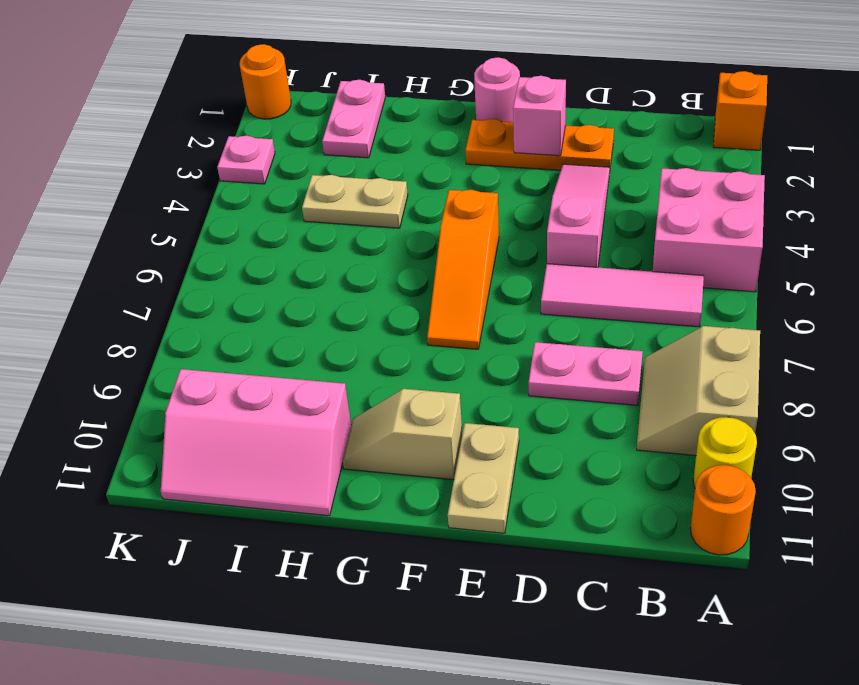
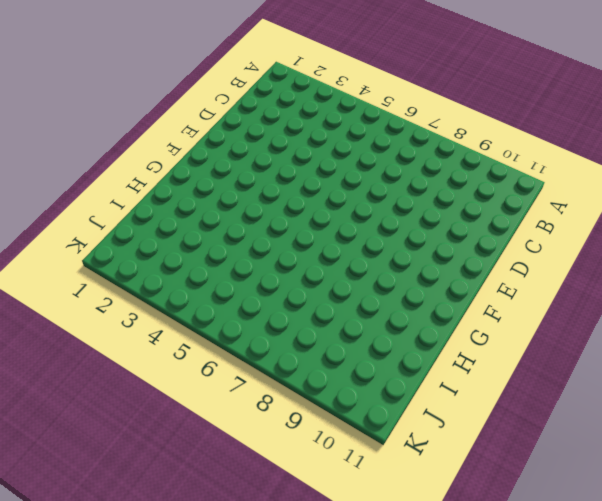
none -> orange 1x1 brick [713,71,767,150]
none -> pink 2x2 brick [653,168,765,292]
none -> tan 2x2 slope [637,326,760,456]

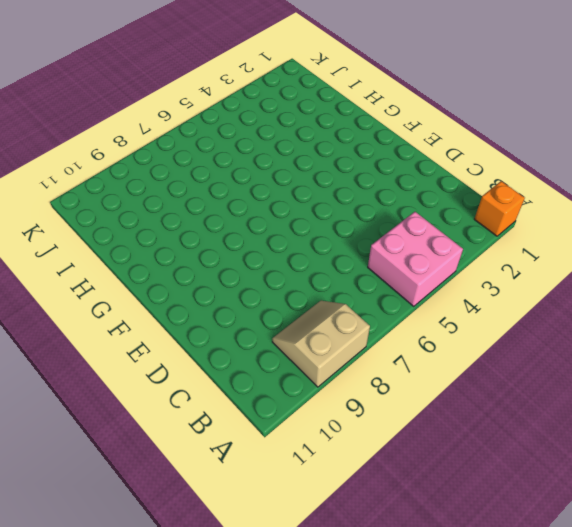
none -> yellow 1x1 round brick [693,417,757,487]
none -> orange 1x1 round brick [690,465,756,555]
none -> pink 1x3 tile [541,264,704,327]

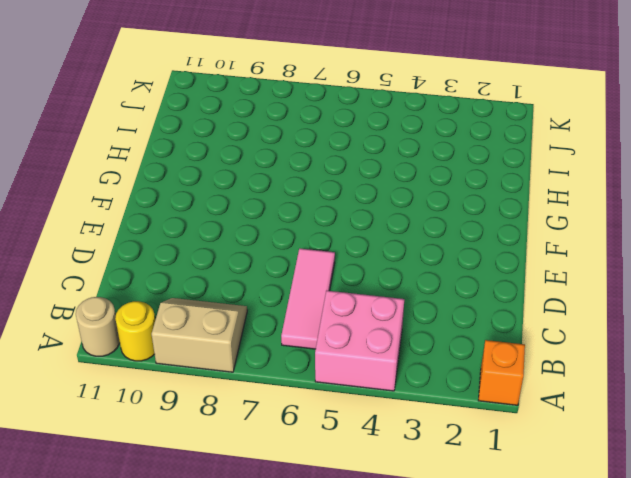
tan 1x1 round brick [76,297,120,356] -> orange 1x1 round brick [690,465,756,555]
none -> pink 1x2 plate [529,342,643,405]
none -> orange 1x3 plate [465,119,614,170]
none -> pink 1x3 slope [547,164,610,267]

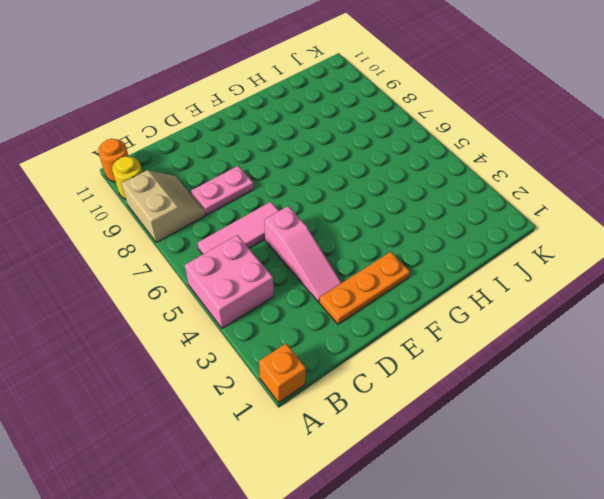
none -> tan 1x2 plate [448,423,519,533]
none -> pink 1x1 round brick [474,57,520,122]
none -> orange 1x3 slope [427,190,499,349]

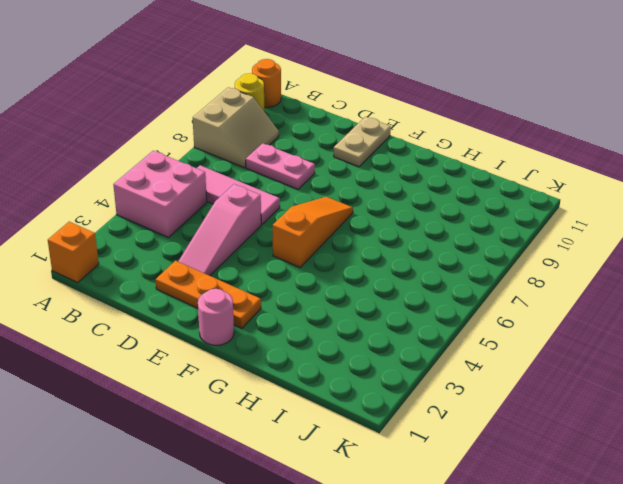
none -> tan 1x2 slope [343,389,462,480]
none -> tan 1x2 plate [302,175,408,228]
none -> pink 2x3 slope [161,369,351,516]

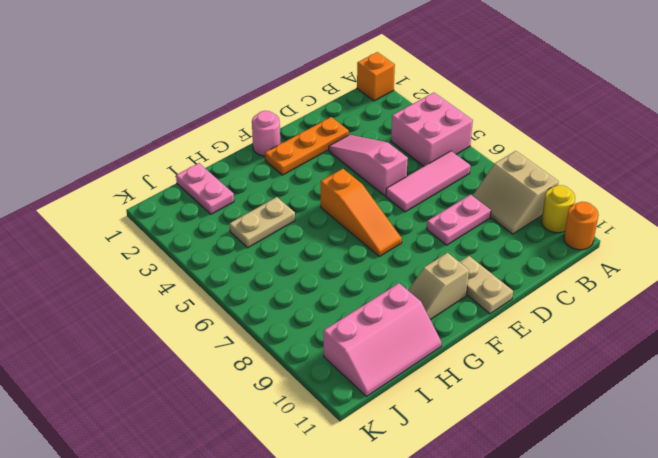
none -> orange 1x1 round brick [240,44,291,119]
none -> pink 1x1 plate [217,136,275,184]
none -> pink 1x1 brick [513,76,566,156]

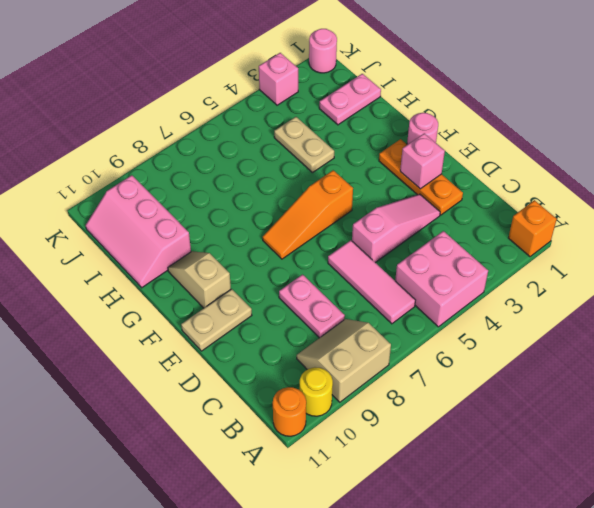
pink 1x1 round brick [309,29,337,73] -> orange 1x1 round brick [240,44,291,119]
pink 1x1 brick [259,53,298,105] -> pink 1x1 plate [217,136,275,184]

